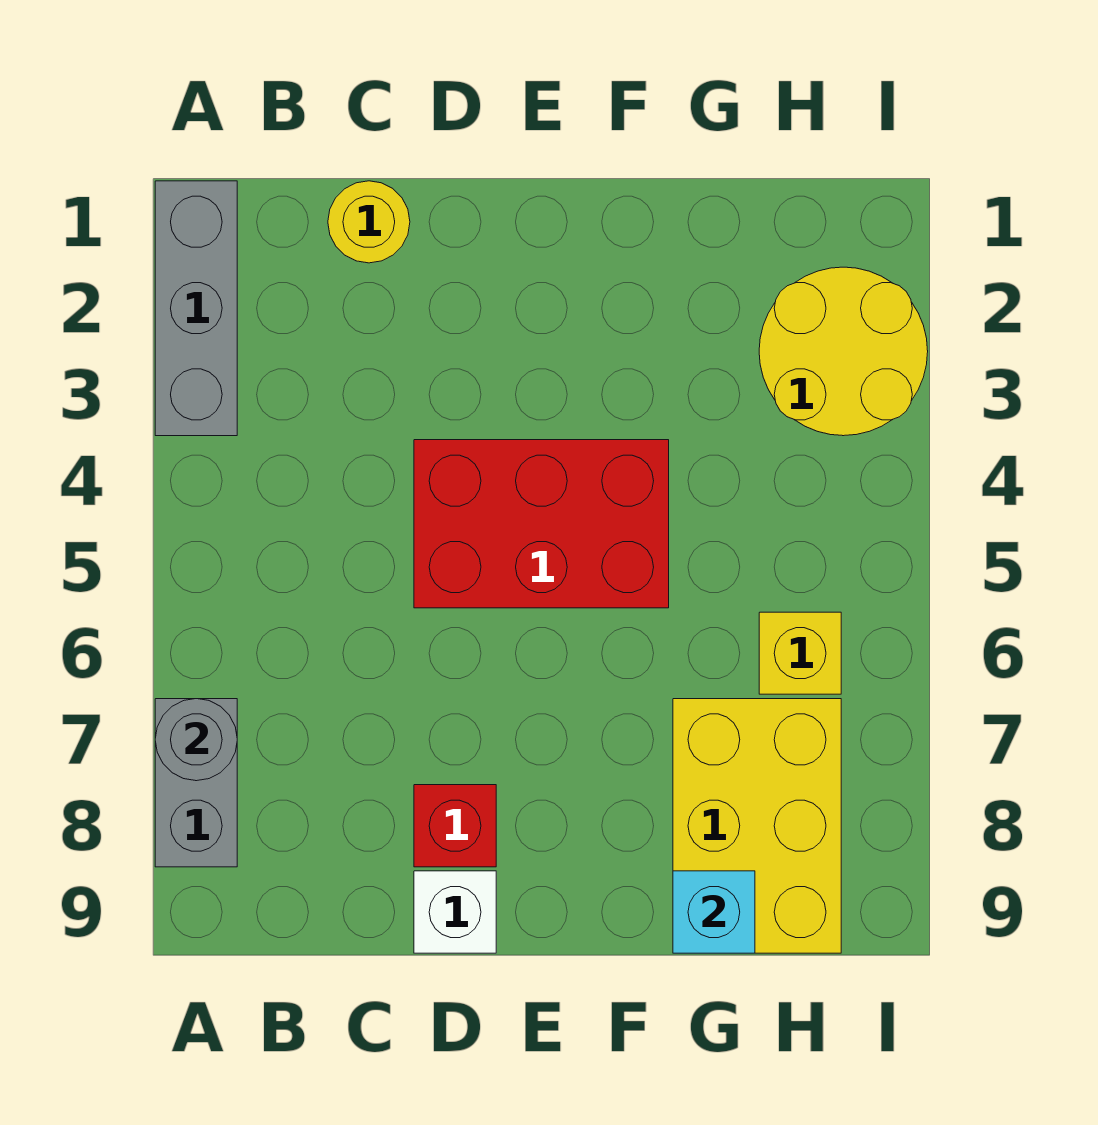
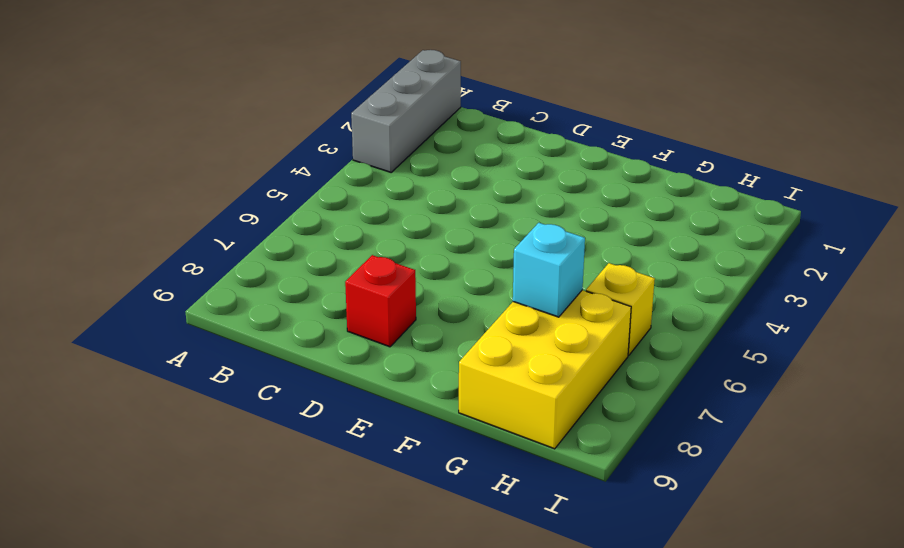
cyan 1x1 brick [513,223,585,317] -> cyan 1x1 brick moved to [673,871,755,953]
none -> grey 1x2 brick [155,699,237,867]
none -> yellow 1x1 round brick [328,181,410,263]

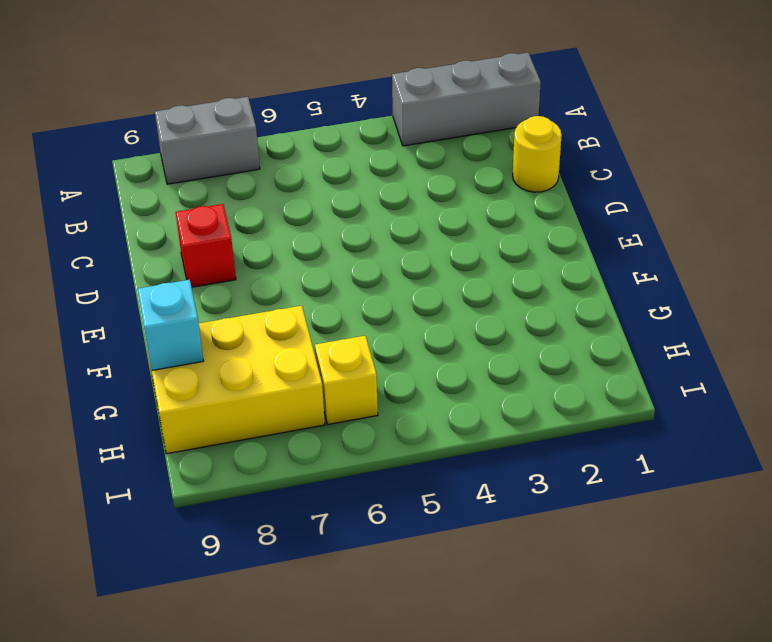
none -> red 2x3 brick [414,440,669,608]
none -> white 1x1 brick [414,871,496,953]

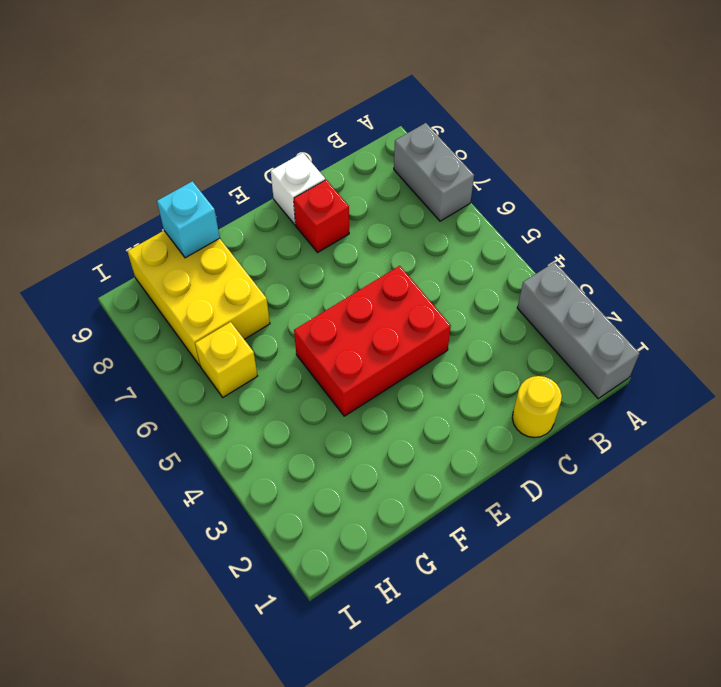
none -> yellow 2x2 round brick [759,267,928,436]
none -> grey 1x1 round brick [155,699,237,781]

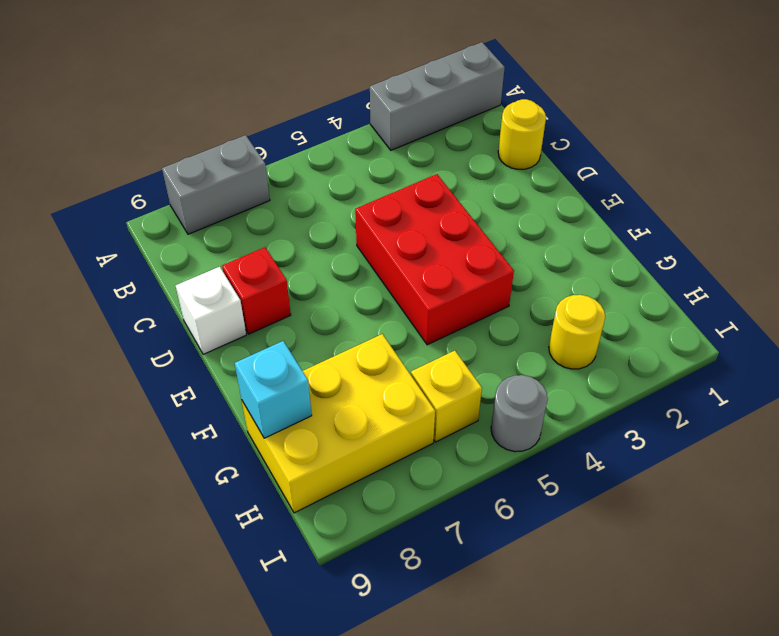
yellow 1x1 round brick [549,295,605,369] -> yellow 2x2 round brick [759,267,928,436]
grey 1x1 round brick [491,375,548,452] -> grey 1x1 round brick moved to [155,699,237,781]

